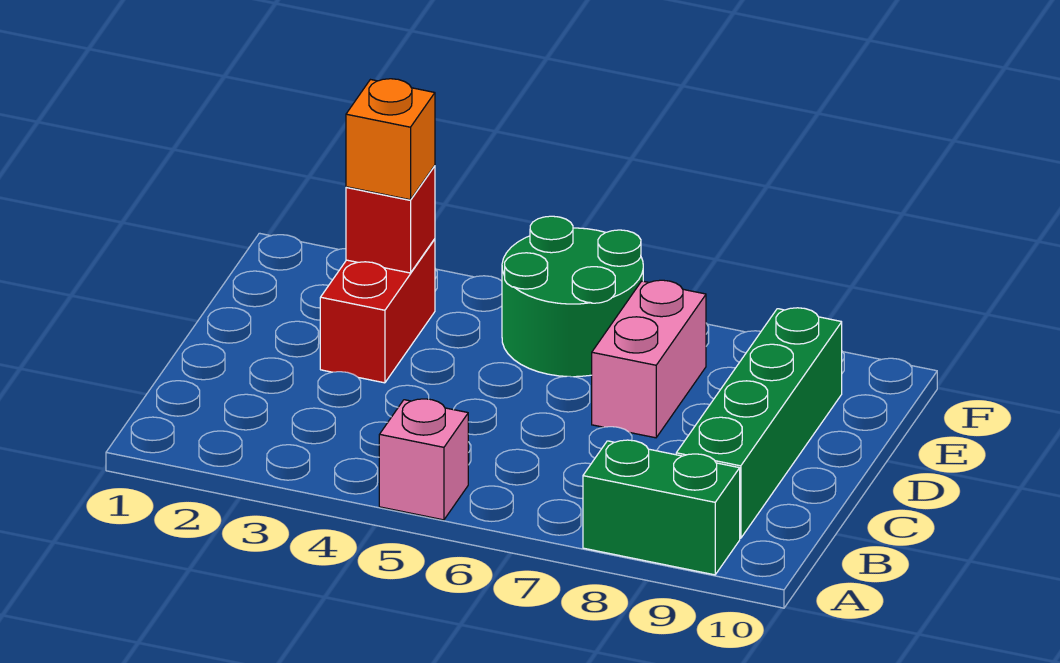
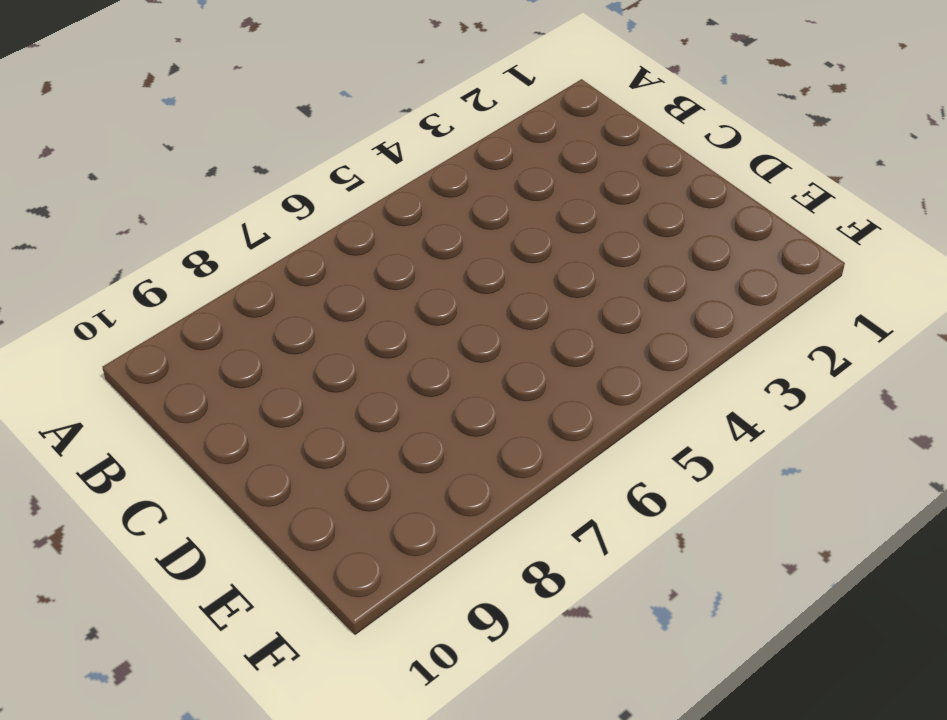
none -> pink 1x1 brick [379,399,468,520]
none -> green 1x2 brick [583,440,740,575]

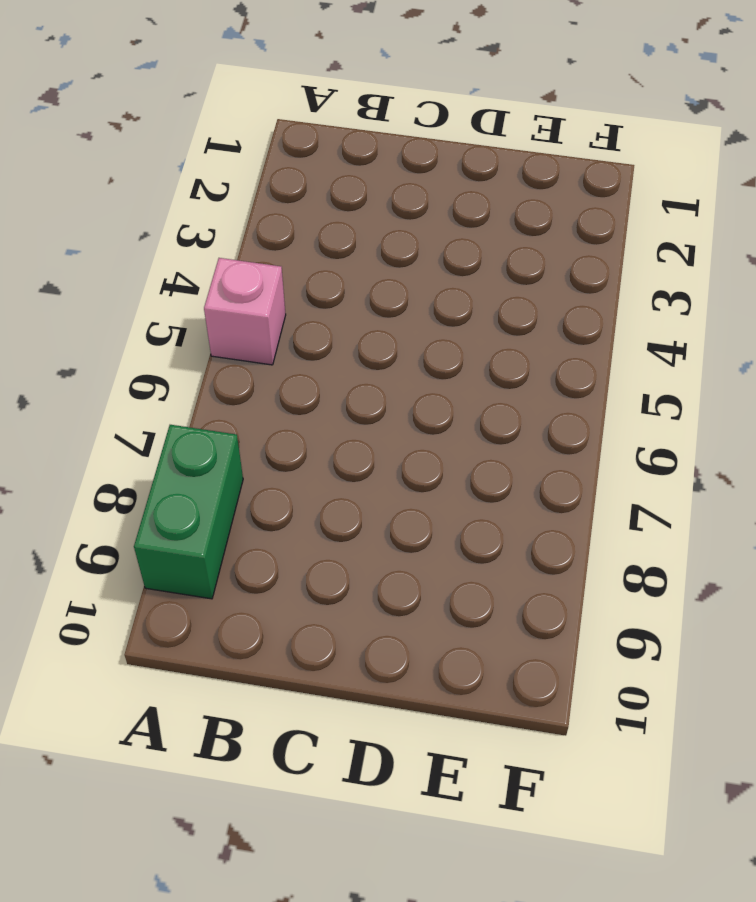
none -> green 1x4 brick [676,308,842,538]
none -> red 1x2 brick [320,239,435,383]

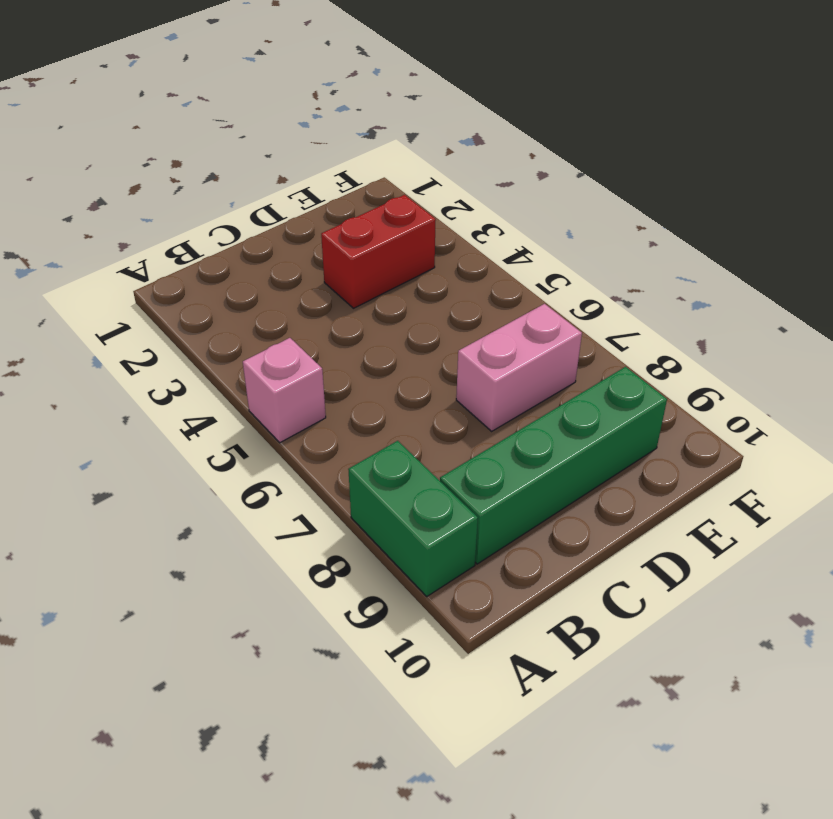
none -> green 2x2 round brick [502,216,643,377]
none -> red 1x1 brick [346,166,435,273]

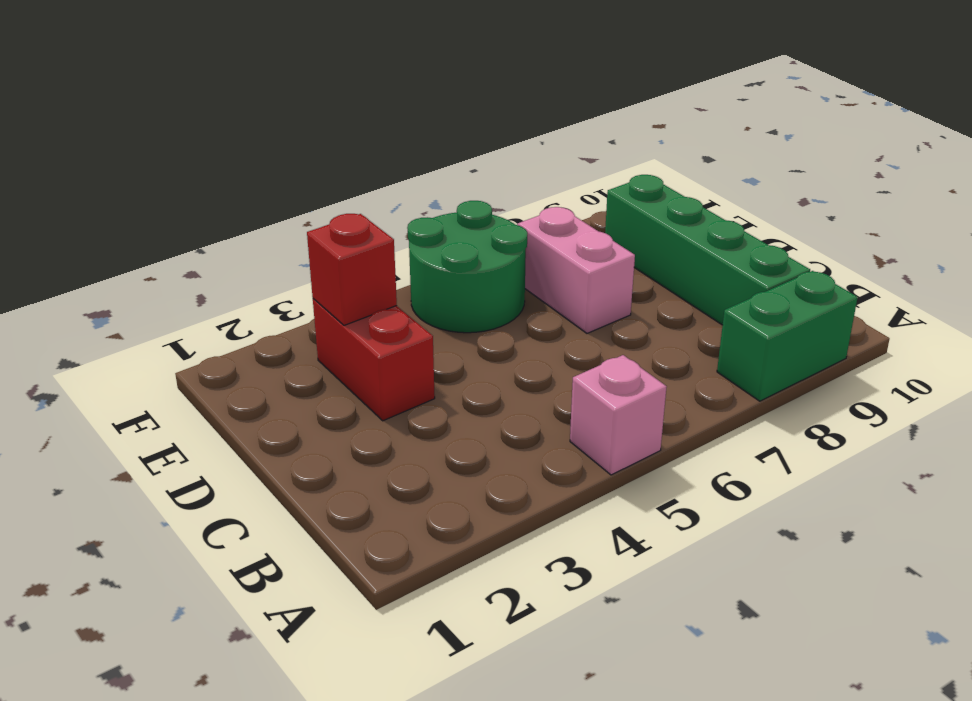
none -> orange 1x1 brick [346,79,435,200]

